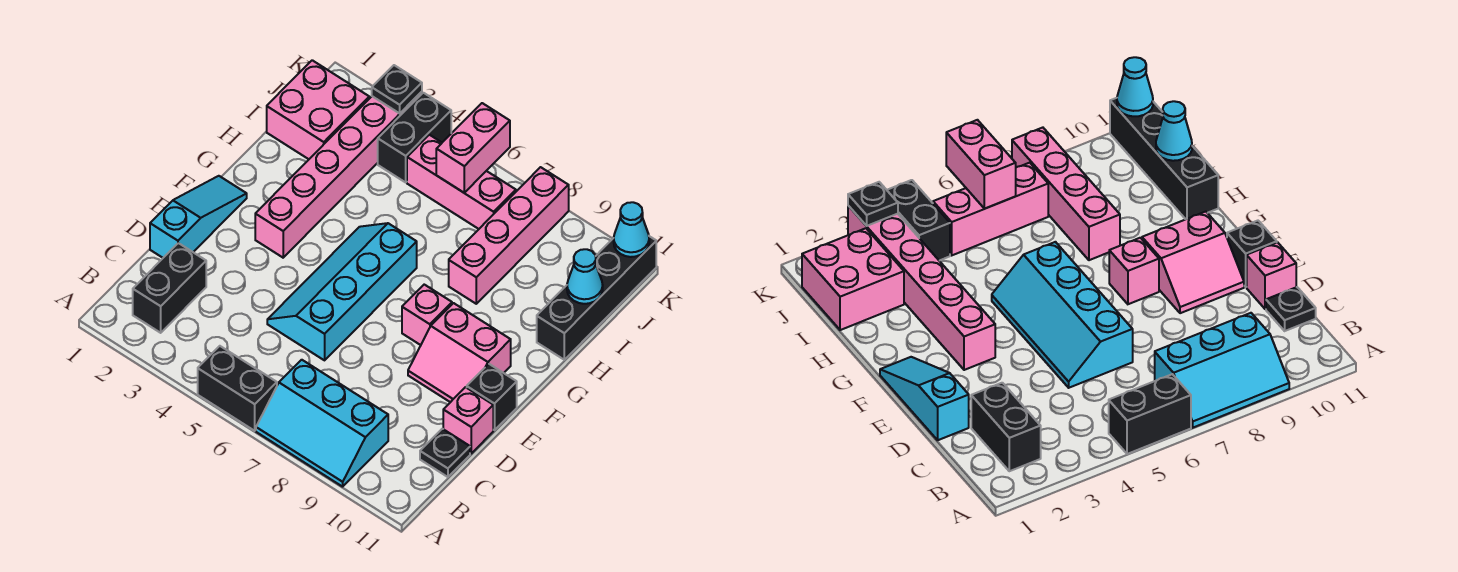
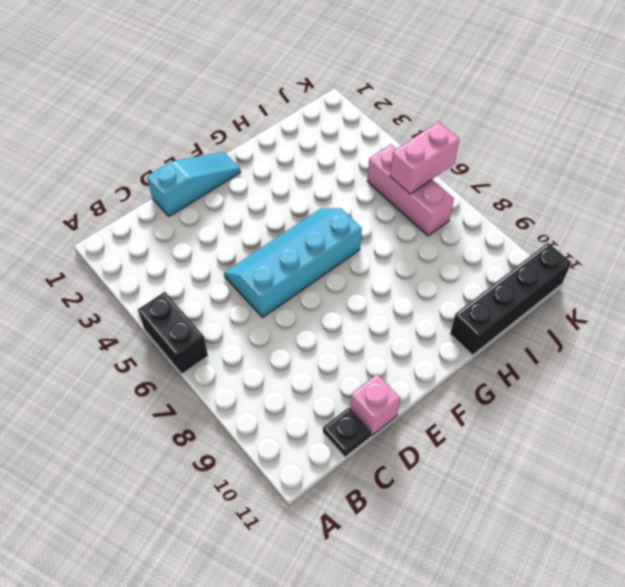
none -> cyan 2x3 slope [256,360,388,487]
none -> black 1x2 brick [133,243,206,333]
none -> pink 2x2 slope [408,303,511,402]

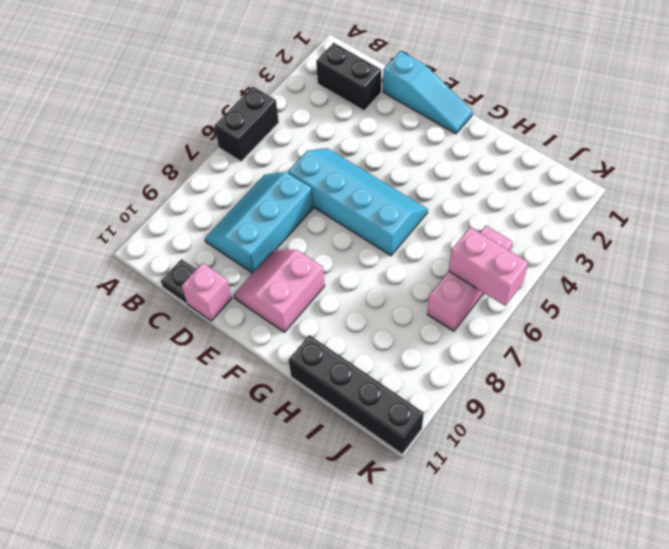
cyan 2x3 slope [205,172,313,273] -> cyan 2x3 slope moved to [256,360,388,487]
none -> black 1x1 brick [467,364,517,430]
none -> pink 1x6 brick [255,92,422,258]
none -> pink 1x1 brick [402,285,452,345]

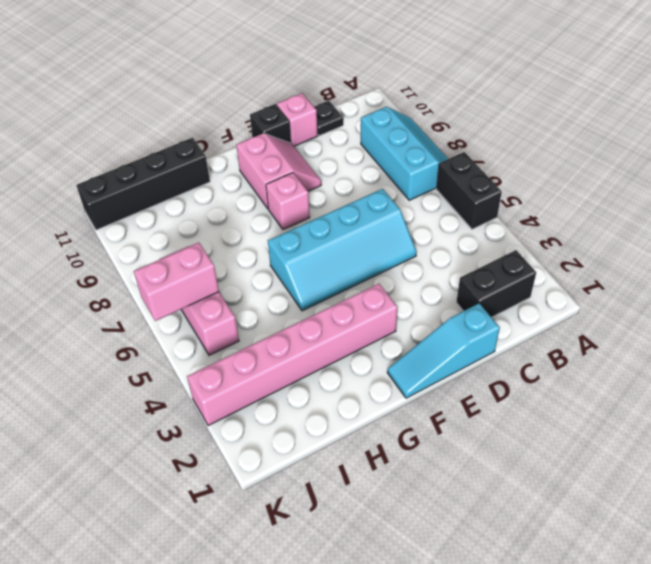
none -> pink 1x4 brick [449,167,569,304]
none -> pink 2x2 brick [267,60,369,159]
none -> black 1x2 brick [378,93,451,182]

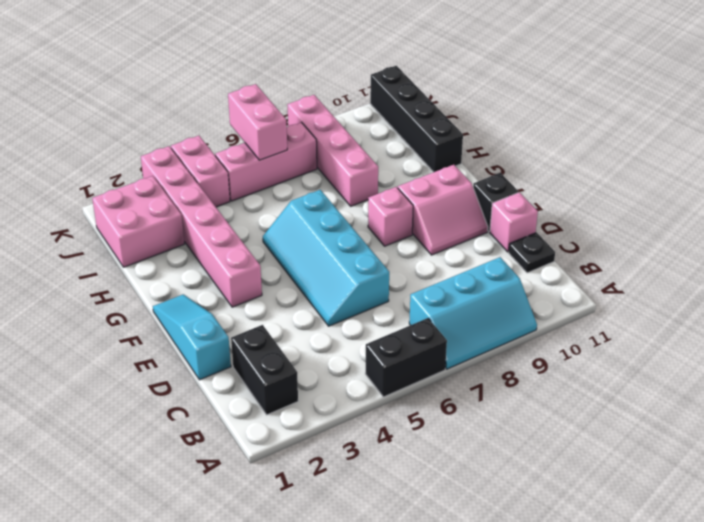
pink 1x2 brick [171,136,230,207] -> black 1x2 brick [378,93,451,182]
none -> cyan 1x1 cone [567,249,603,304]
none -> black 1x1 plate [372,65,422,114]
none -> cyan 1x1 cone [614,202,649,257]

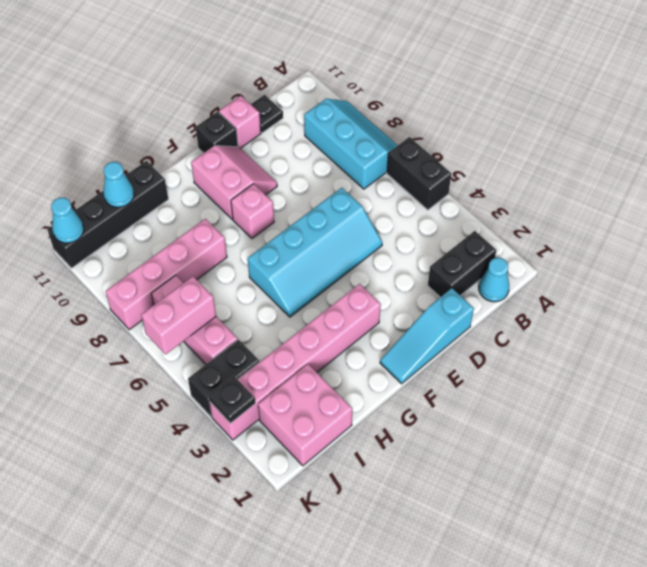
cyan 1x1 cone [479,258,509,302] -> none

